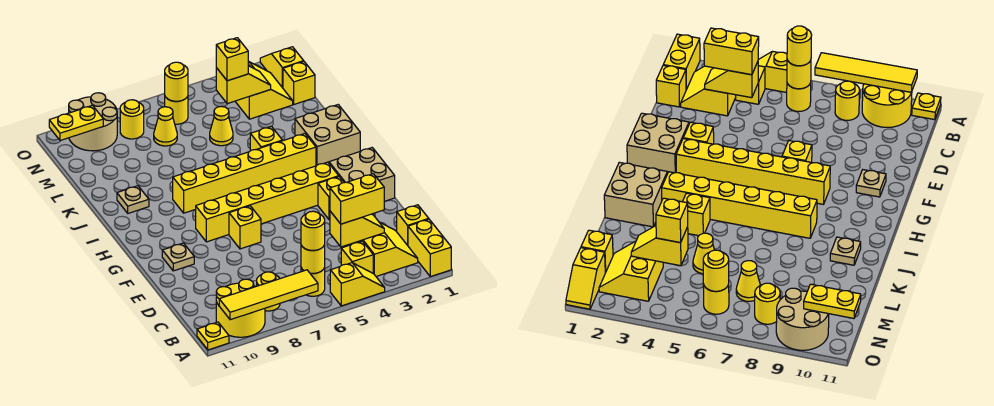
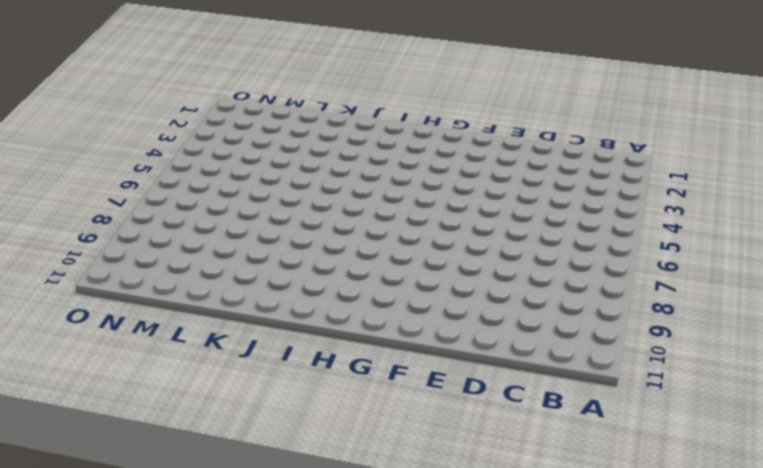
none -> yellow 1x2 brick [408,219,451,277]
none -> yellow 1x2 slope [330,263,385,306]
none -> yellow 2x2 round brick [216,279,265,337]
none -> yellow 1x1 plate [197,322,229,350]

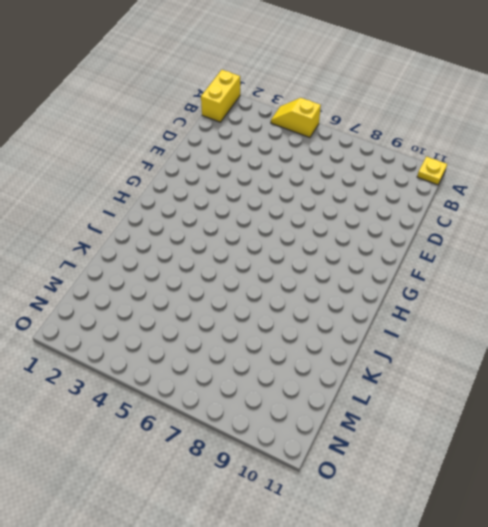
none -> yellow 2x2 round brick [216,279,265,337]
none -> yellow 2x2 slope [352,222,418,276]
none -> yellow 1x1 brick [341,241,373,273]
none -> yellow 1x1 round brick [301,268,325,296]

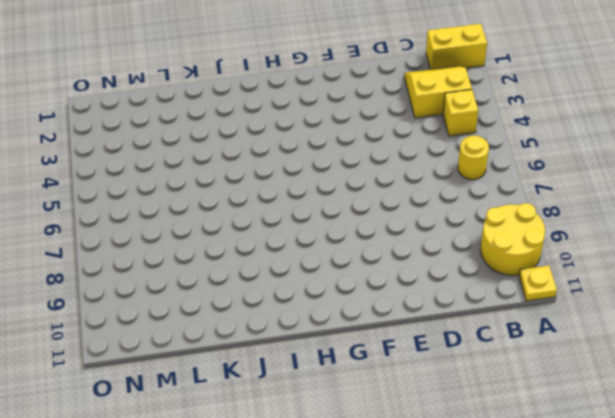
none -> yellow 1x2 slope [330,263,385,306]
none -> yellow 1x1 round brick [257,272,280,311]
none -> yellow 1x1 brick [397,205,429,245]
none -> tan 2x2 brick [329,148,395,201]

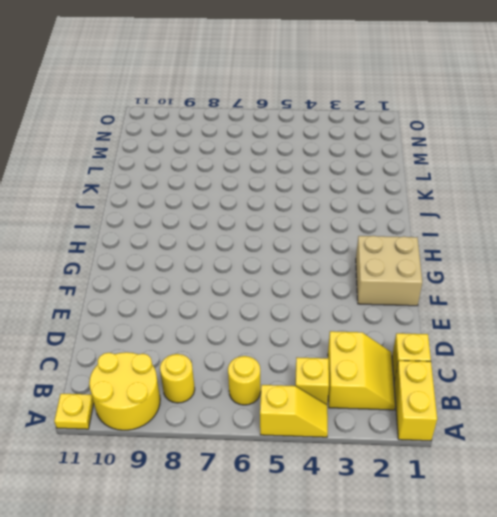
none -> yellow 1x1 brick [318,177,344,220]
none -> yellow 1x1 brick [229,206,261,249]
none -> tan 1x1 plate [162,243,194,271]
none -> yellow 1x6 brick [196,162,339,242]

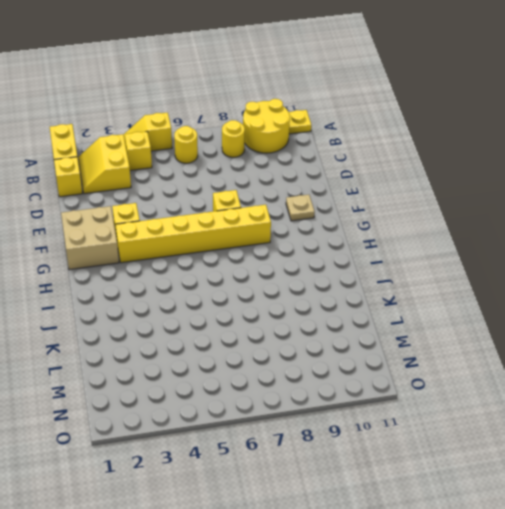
none -> tan 2x2 brick [295,105,360,166]
none -> yellow 1x6 brick [173,134,316,213]
none -> yellow 1x1 brick [250,126,282,151]
none -> tan 1x1 plate [117,186,149,213]

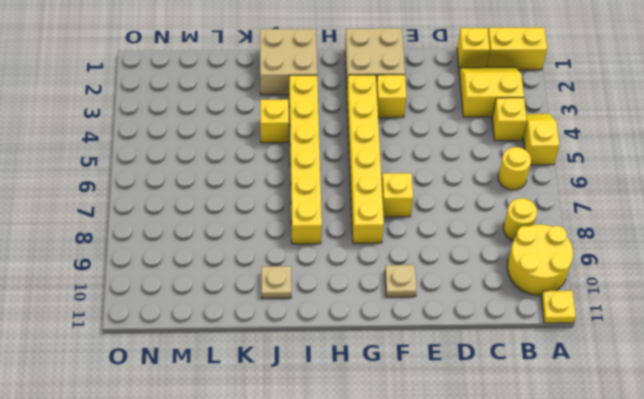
none -> yellow 1x1 cone [210,106,233,146]
none -> yellow 1x1 brick [283,62,315,104]
none -> yellow 2x2 slope [235,62,293,119]
none -> yellow 1x1 cone [154,107,177,146]

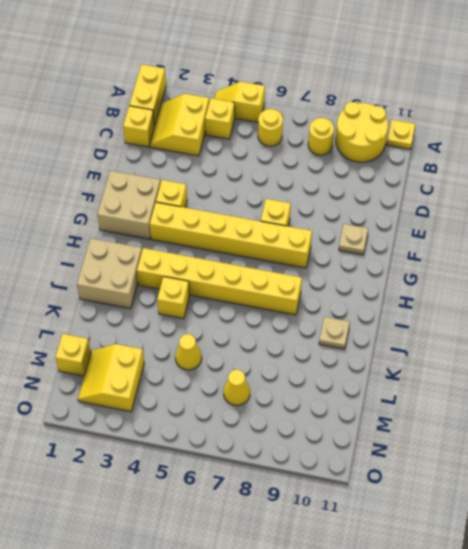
none -> yellow 1x2 slope [260,47,304,88]
none -> yellow 1x1 round brick [165,96,188,124]
none -> yellow 1x1 round brick [120,100,144,139]
none -> tan 2x2 round brick [68,93,117,151]

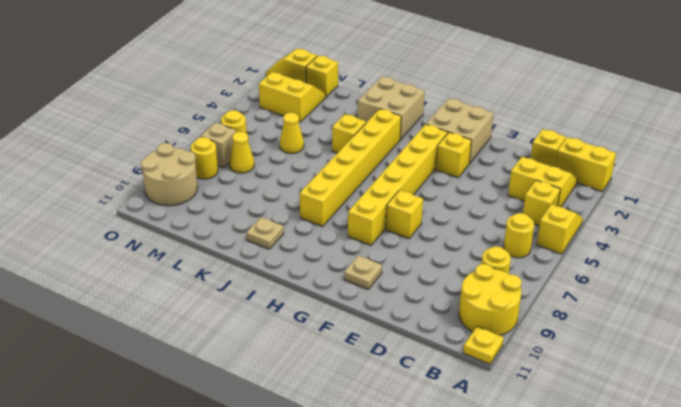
tan 1x1 brick [201,123,236,168] -> none
none -> yellow 1x4 tile [219,270,318,320]
none -> yellow 1x1 round brick [301,245,325,273]
none -> yellow 1x2 slope [330,211,384,247]
none -> yellow 1x2 slope [216,66,271,104]

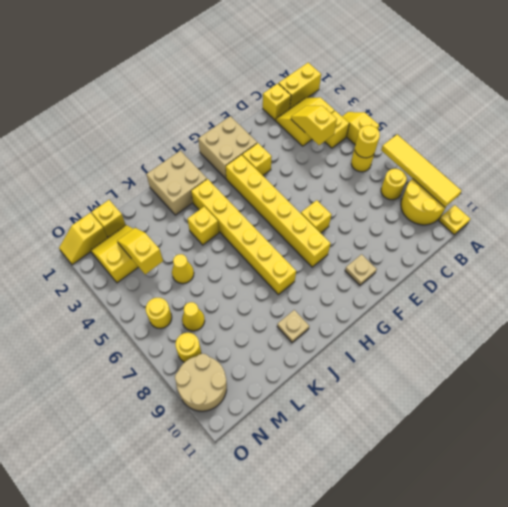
none -> yellow 1x1 round brick [164,62,188,101]
none -> yellow 1x2 plate [49,105,103,141]
none -> yellow 1x1 round brick [301,211,325,250]
none -> yellow 1x2 brick [330,174,384,224]

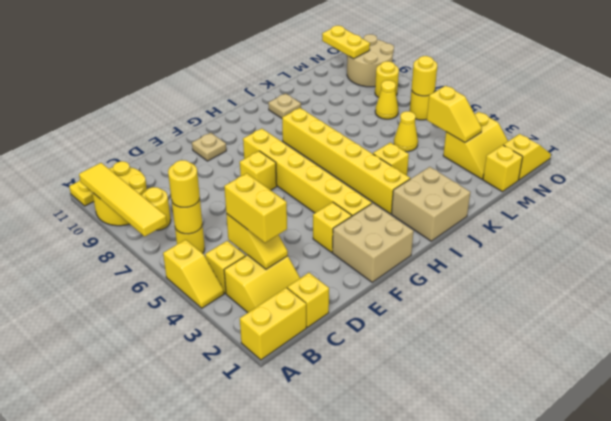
none -> yellow 1x1 brick [216,38,248,81]

